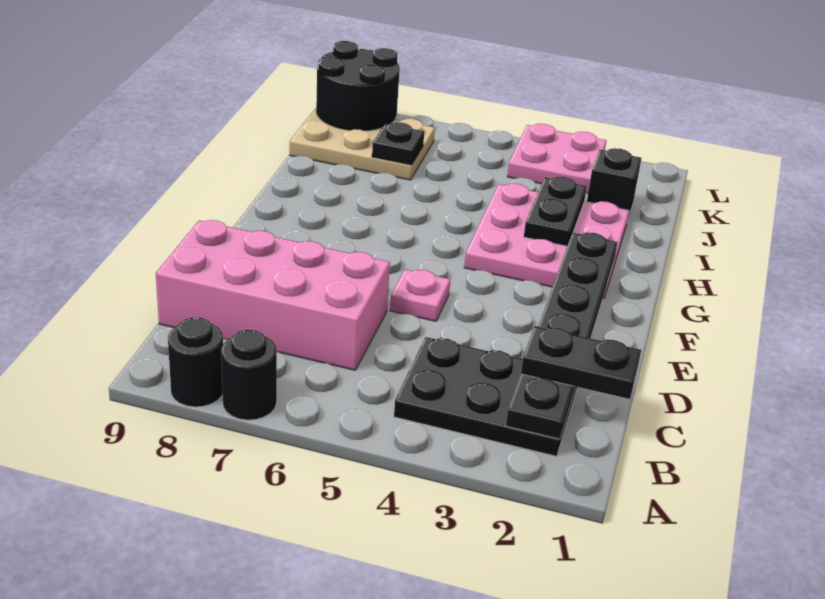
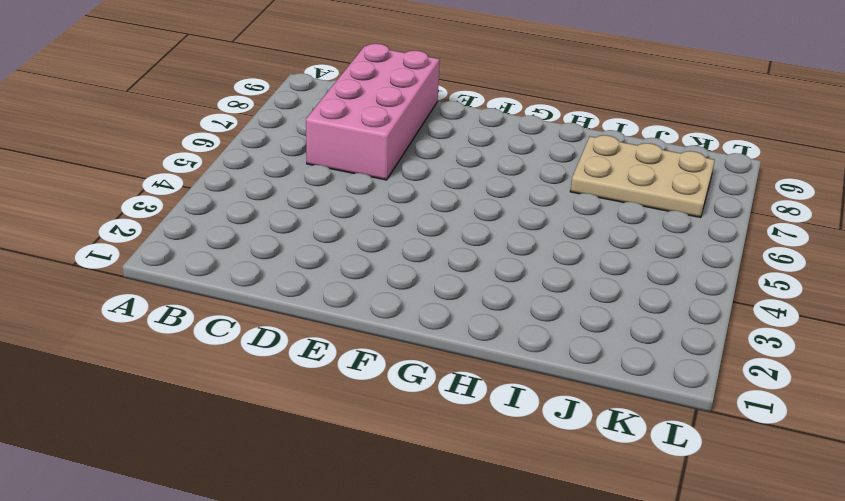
tan 2x3 plate [570,135,715,217] -> tan 2x3 plate turned to [290,108,435,180]
none -> black 1x1 round brick [221,330,277,420]
none -> black 1x1 round brick [168,317,223,407]
none -> black 2x3 plate [394,337,577,456]

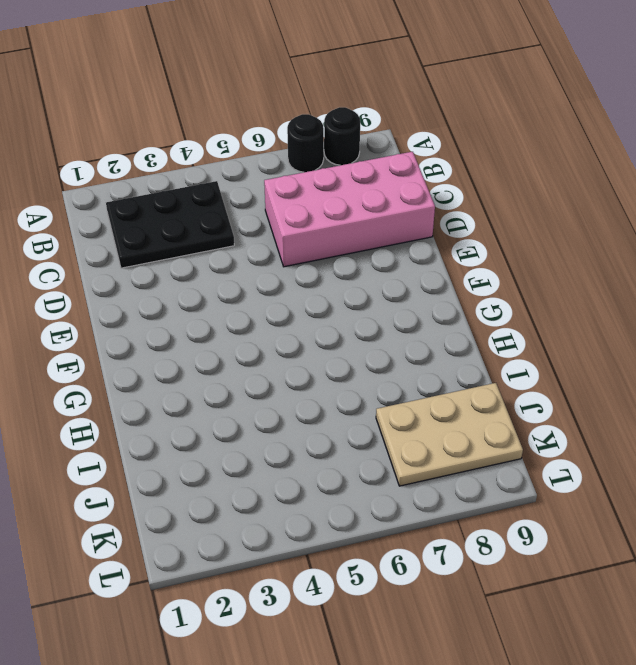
none -> pink 1x1 plate [390,269,450,321]
none -> pink 3x3 plate [464,183,629,298]
none -> black 1x1 brick [587,148,641,221]

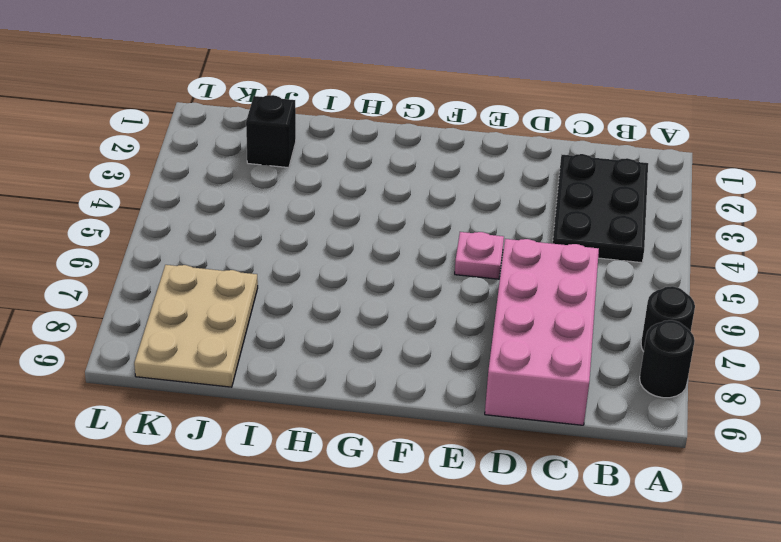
none -> pink 3x3 plate [464,183,629,298]
none -> pink 2x2 plate [507,124,606,193]
none -> black 1x6 plate [506,232,618,439]

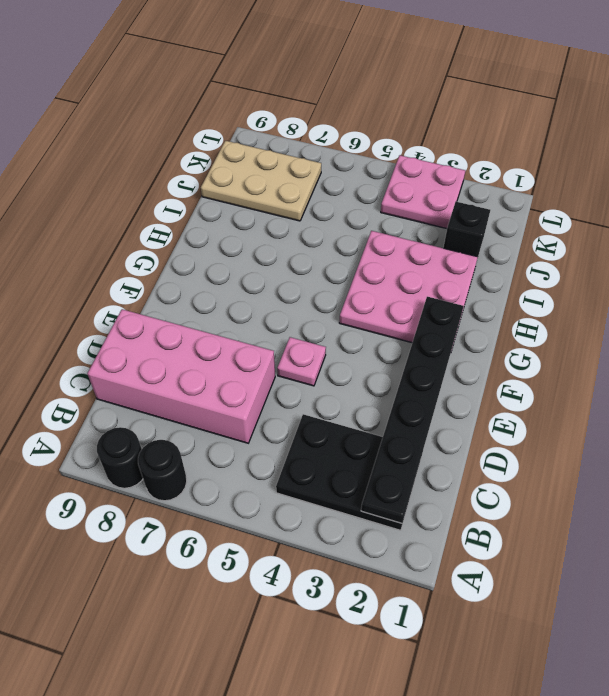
none -> black 1x2 plate [524,177,587,246]
none -> black 1x1 plate [372,122,424,165]
none -> black 2x2 round brick [316,41,400,131]

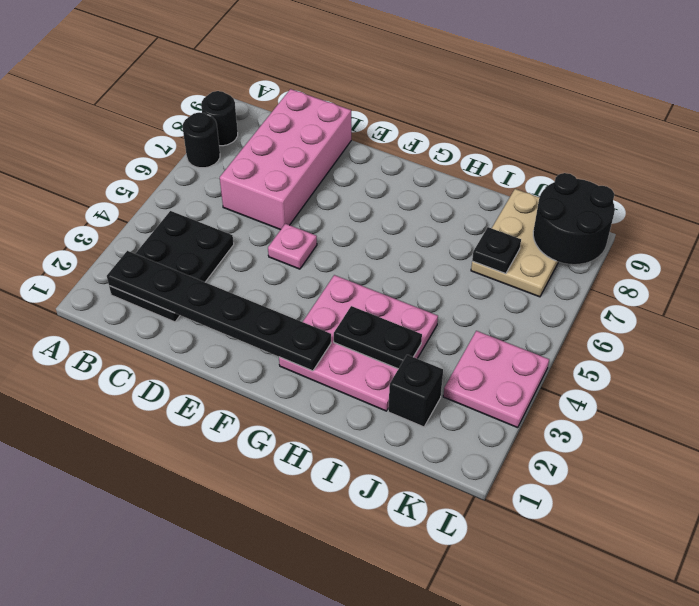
none -> black 1x2 plate [521,326,641,399]

